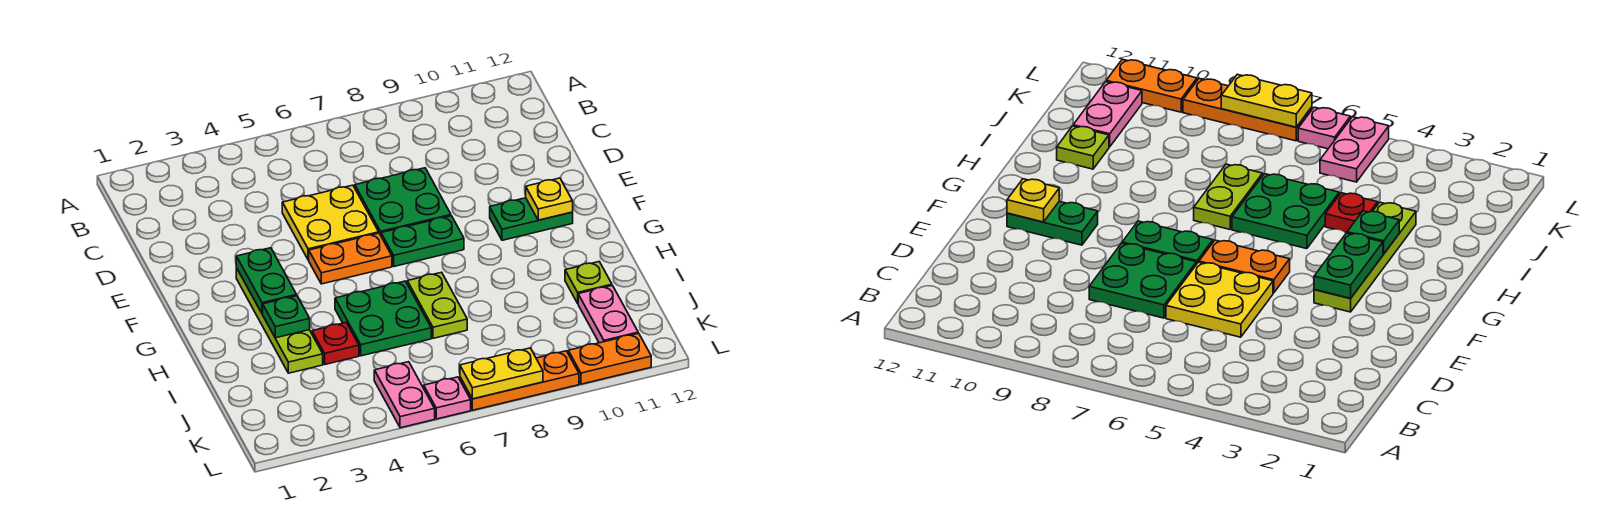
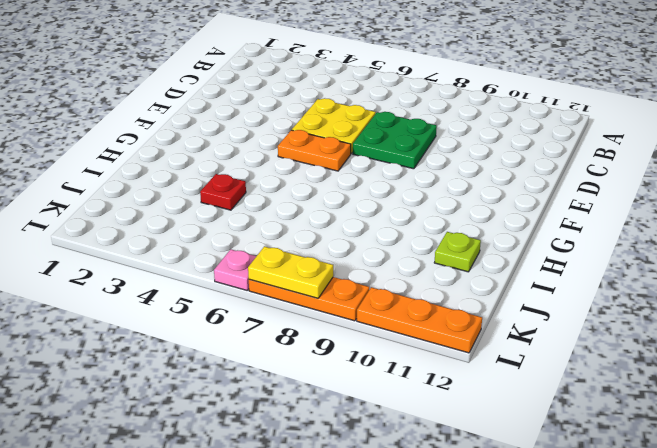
orange 1x3 plate [357,287,482,353] -> orange 1x2 plate [568,333,651,384]
none -> lime 1x4 plate [236,268,323,373]
none -> green 1x2 plate [381,216,464,266]
none -> green 1x2 plate [490,198,573,240]

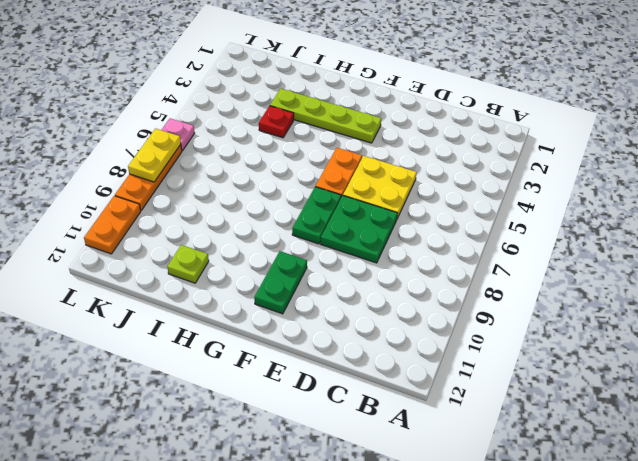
none -> green 2x2 plate [335,281,431,356]
none -> lime 1x2 plate [407,272,467,338]
none -> pink 1x2 plate [578,286,638,343]

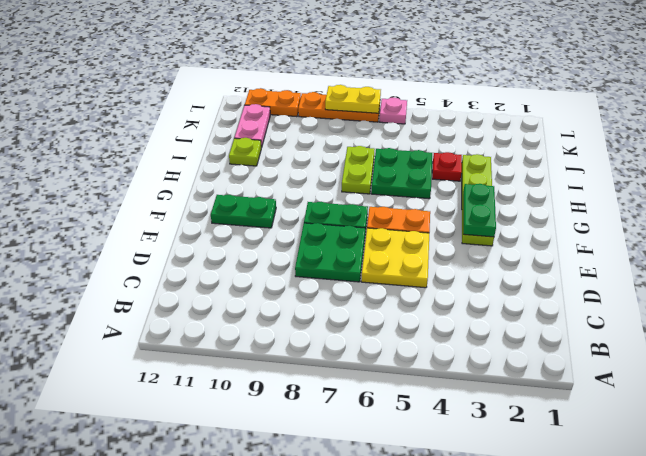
none -> pink 1x2 plate [374,362,435,428]
none -> yellow 1x1 plate [526,178,573,220]
none -> green 1x1 plate [263,296,310,338]

